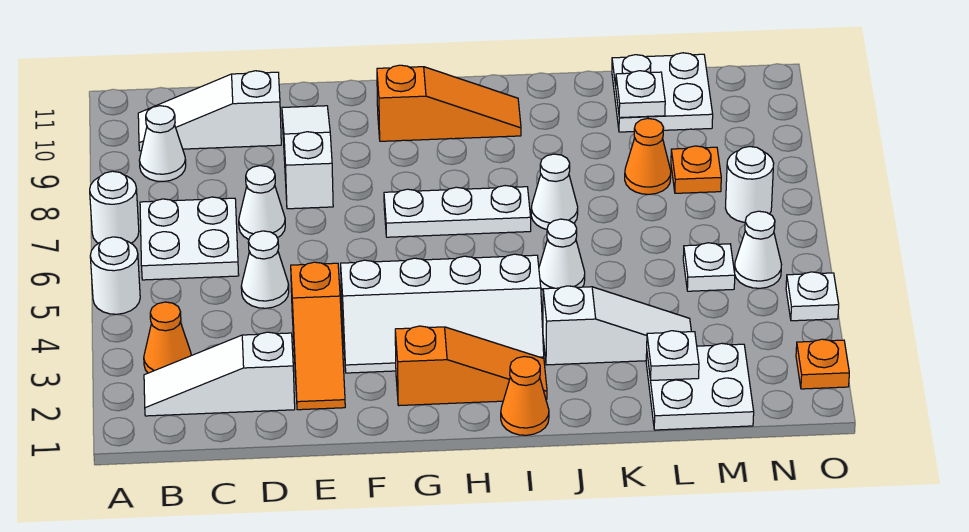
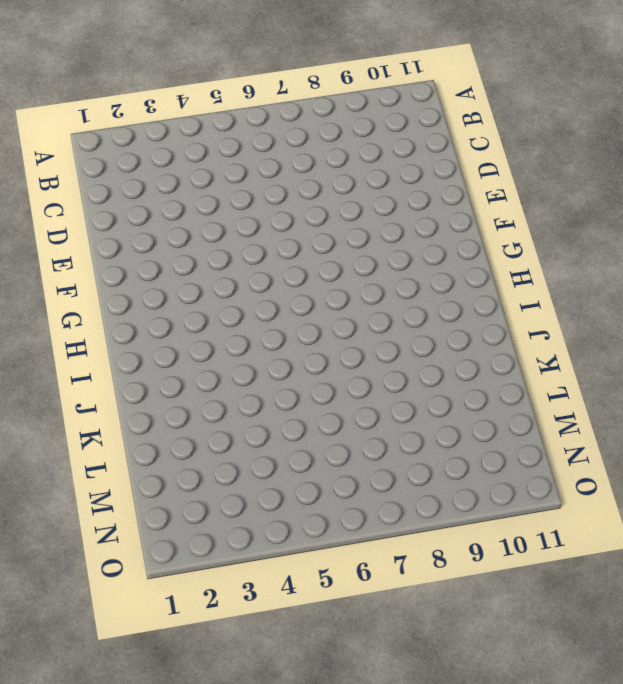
none -> white 1x1 round brick [90,237,140,314]
none -> white 1x1 round brick [90,171,139,243]
none -> white 1x3 slope [144,332,295,416]
none -> orange 1x1 cone [144,302,191,373]

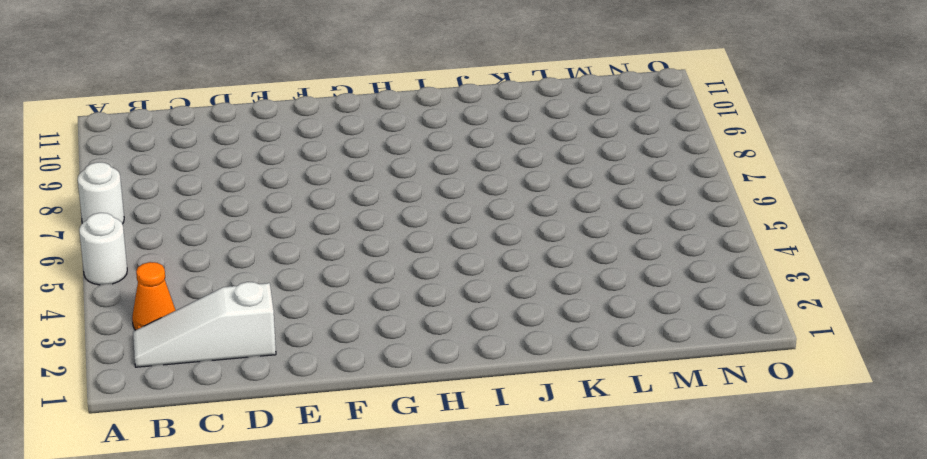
none -> white 2x2 plate [140,197,239,280]
none -> white 1x1 cone [139,106,186,182]
none -> white 1x3 slope [138,71,281,151]
none -> white 1x1 cone [241,231,289,308]

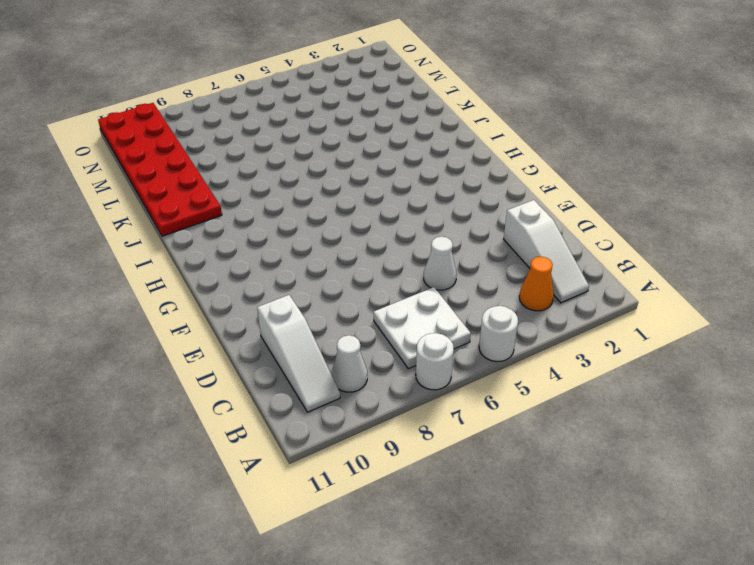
red 2x6 plate [98,103,222,236] -> white 2x2 plate [612,53,713,132]
none -> white 1x1 cone [239,166,285,239]
none -> orange 1x3 slope [291,262,345,410]
none -> white 1x3 slope [282,106,333,209]
none -> white 2x4 slope [341,254,544,373]

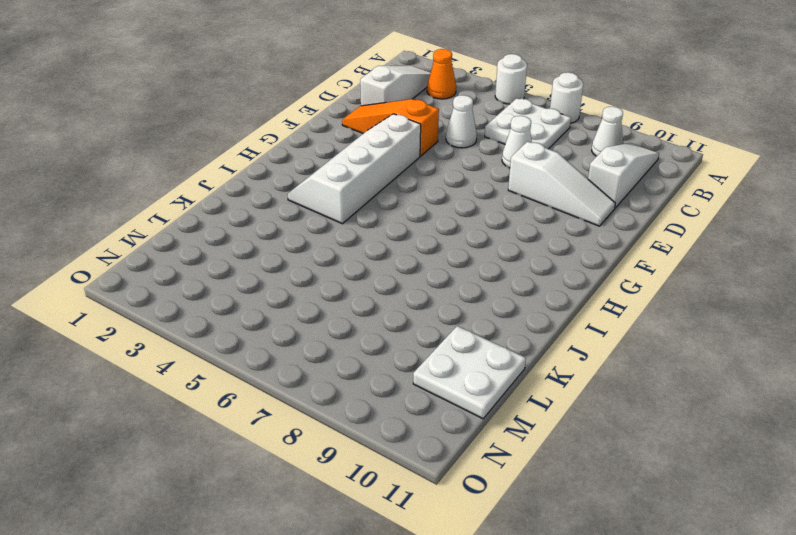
none -> orange 1x3 slope [395,326,547,406]
none -> white 1x3 plate [384,186,531,237]
none -> orange 1x3 slope [377,65,521,141]
none -> orange 1x1 cone [501,356,549,435]

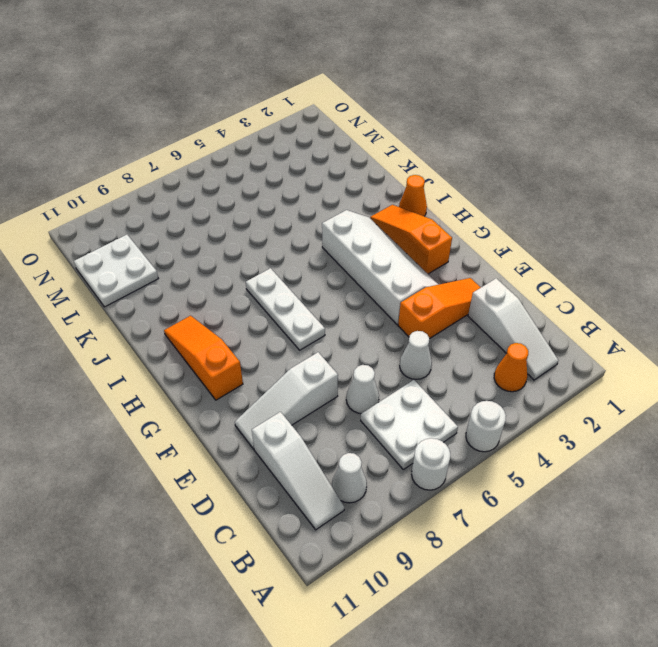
none -> white 1x3 slope [543,286,691,365]
none -> white 1x1 cone [539,219,585,290]
none -> white 1x1 cone [531,154,578,229]
none -> white 2x2 plate [646,343,754,430]

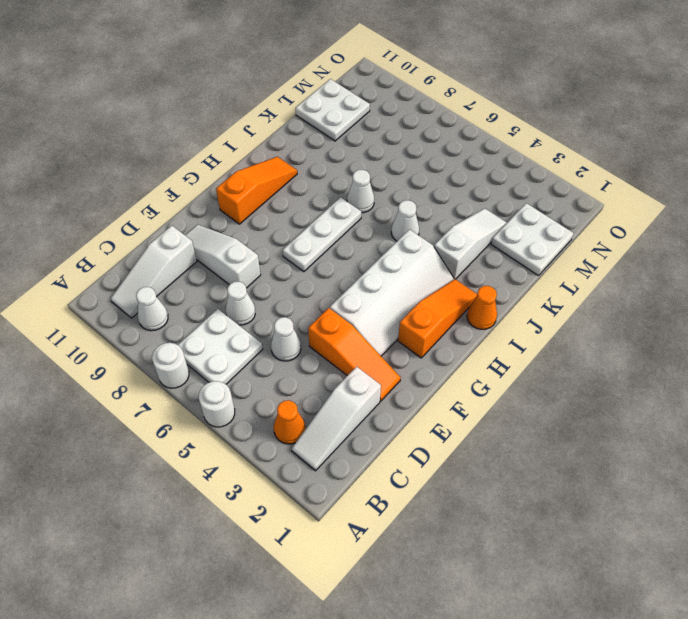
none -> orange 1x1 cone [625,118,671,194]
none -> white 1x1 plate [683,243,735,291]
none -> orange 1x1 plate [671,146,721,193]
none -> white 1x1 cone [735,211,782,288]

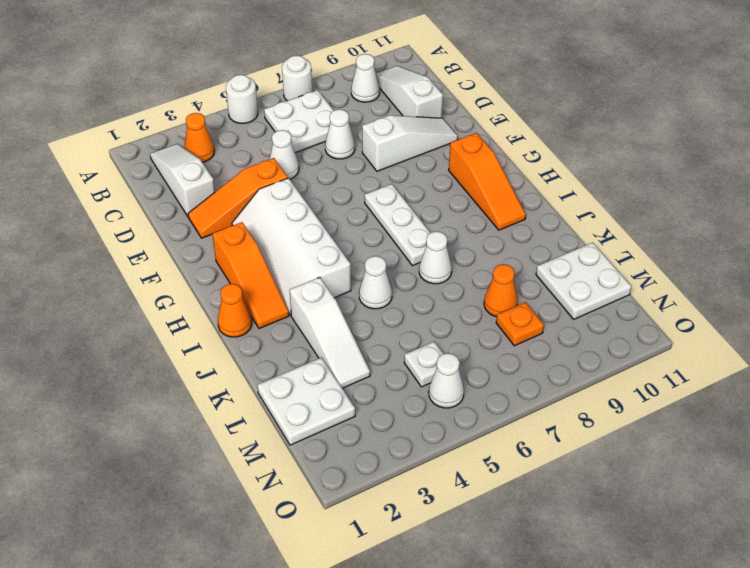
none -> white 1x1 round brick [726,146,774,222]
none -> orange 1x1 plate [796,339,849,389]
none -> white 1x1 plate [786,272,839,321]
none -> white 1x1 plate [647,331,699,380]

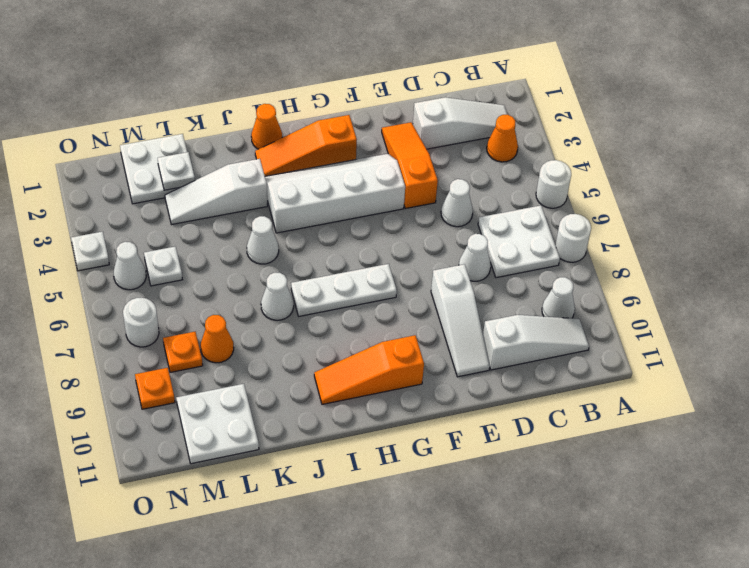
orange 1x1 plate [135,368,175,409] -> orange 1x1 plate moved to [796,339,849,389]
none -> white 1x1 plate [616,71,665,118]

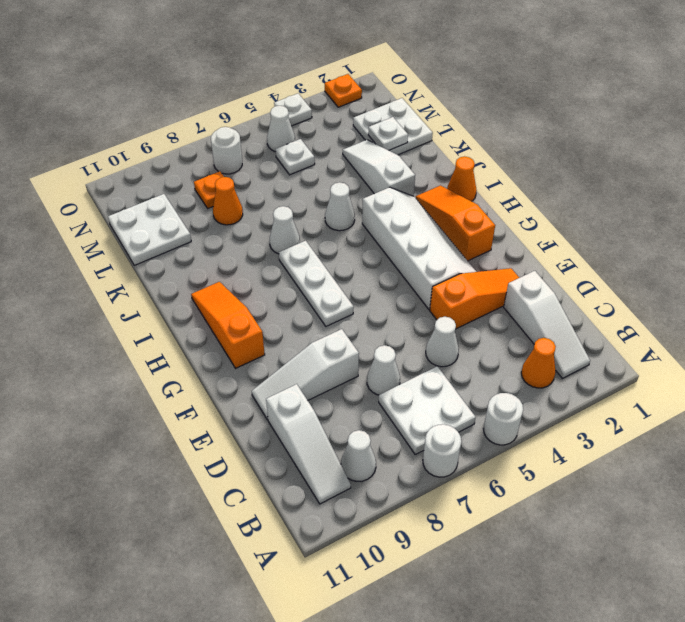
none -> white 1x1 plate [616,71,665,118]

